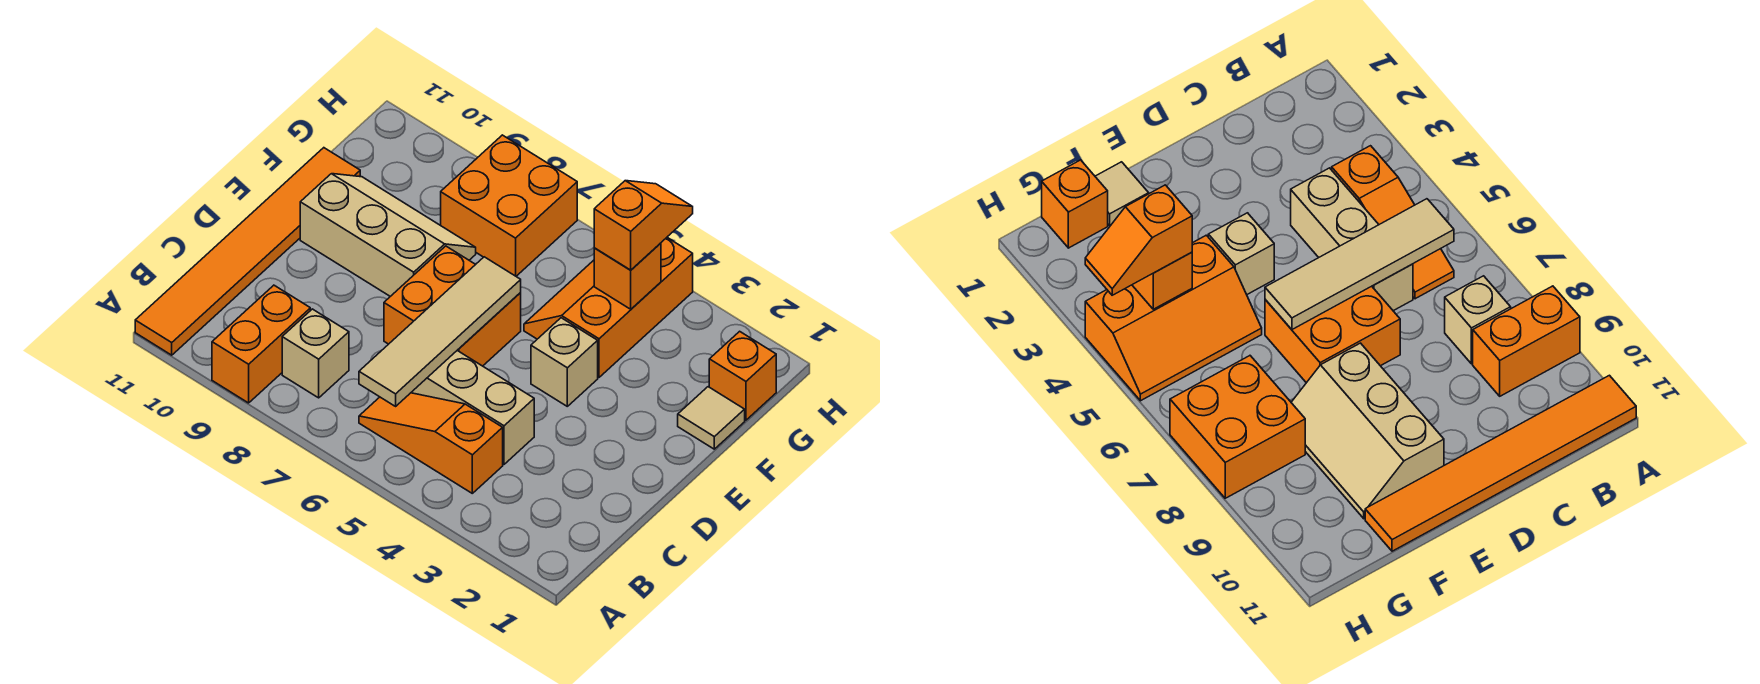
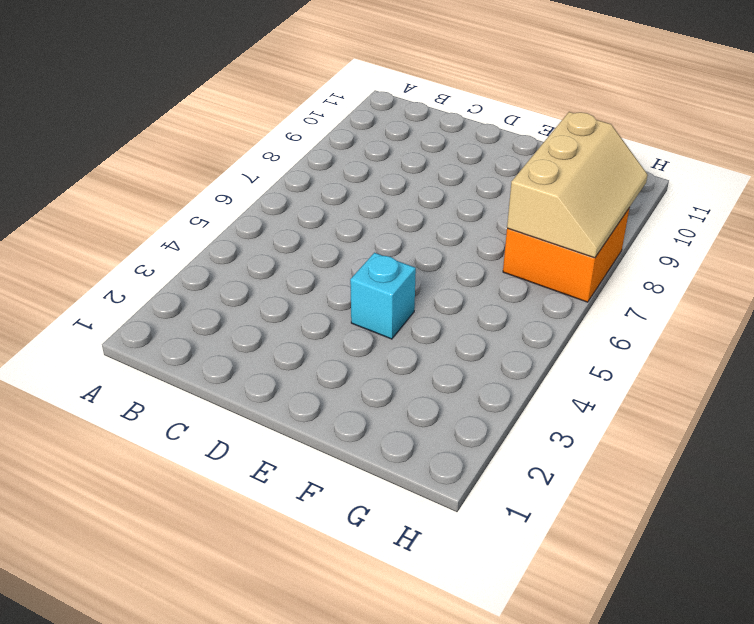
cyan 1x1 brick [350,253,416,339] -> tan 1x1 brick [531,318,598,406]
tan 2x3 slope [507,112,648,258] -> tan 2x3 slope moved to [300,174,476,296]
none -> orange 1x2 brick [212,285,310,403]
none -> orange 1x6 tile [135,148,360,355]
none -> orange 1x3 slope [359,393,503,493]

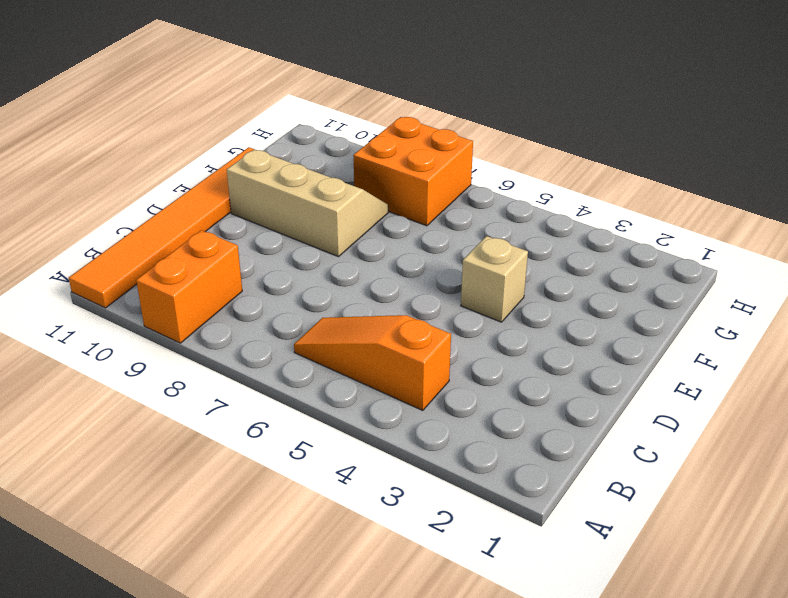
none -> tan 1x1 brick [282,309,349,398]
none -> tan 1x3 brick [411,351,534,464]
none -> orange 2x2 brick [384,246,521,366]

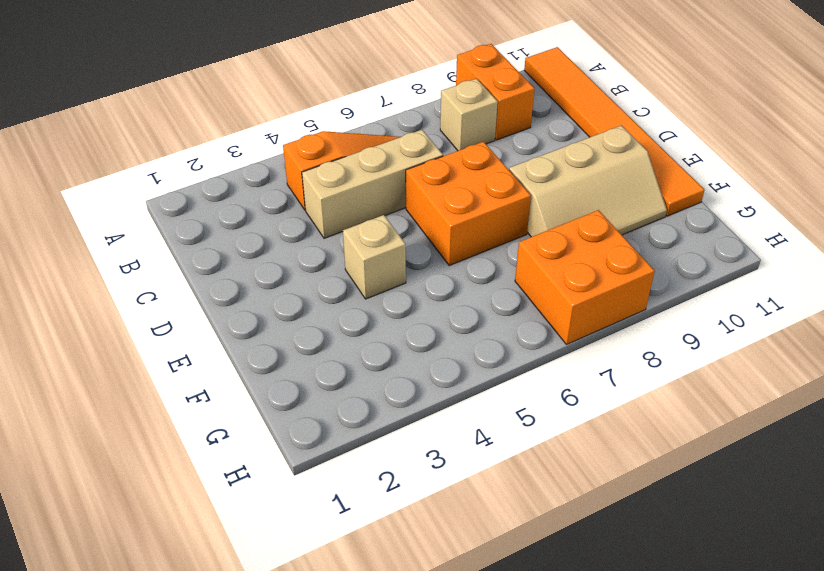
none -> tan 1x1 tile [678,387,745,449]
none -> orange 2x3 slope [524,238,693,377]
none -> orange 1x1 brick [709,331,776,420]

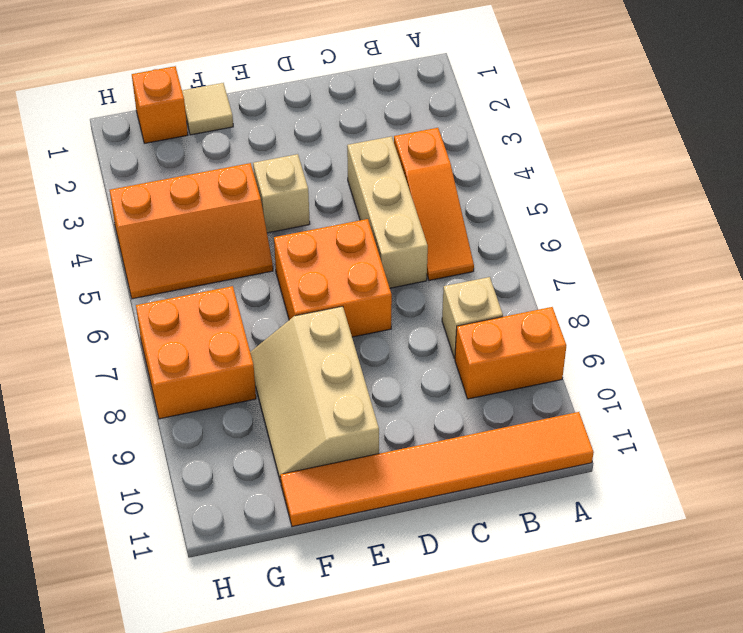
none -> tan 1x4 tile [359,257,521,406]
none -> orange 1x1 brick [594,243,661,309]
none -> orange 1x2 slope [594,181,693,270]

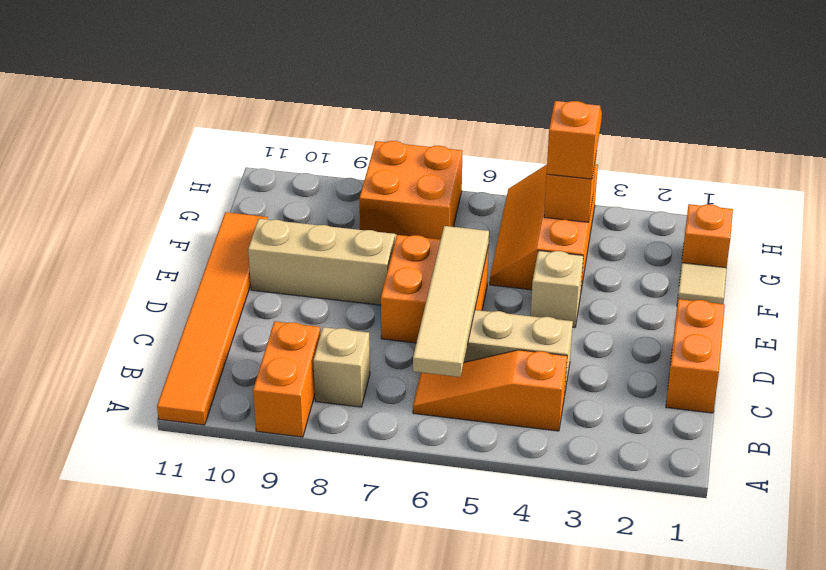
orange 1x2 brick [666,299,725,413] -> none

